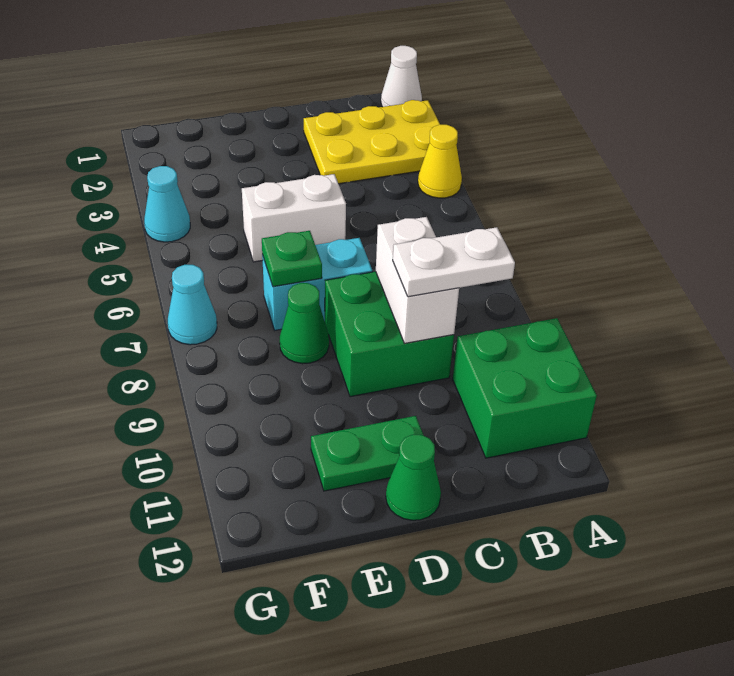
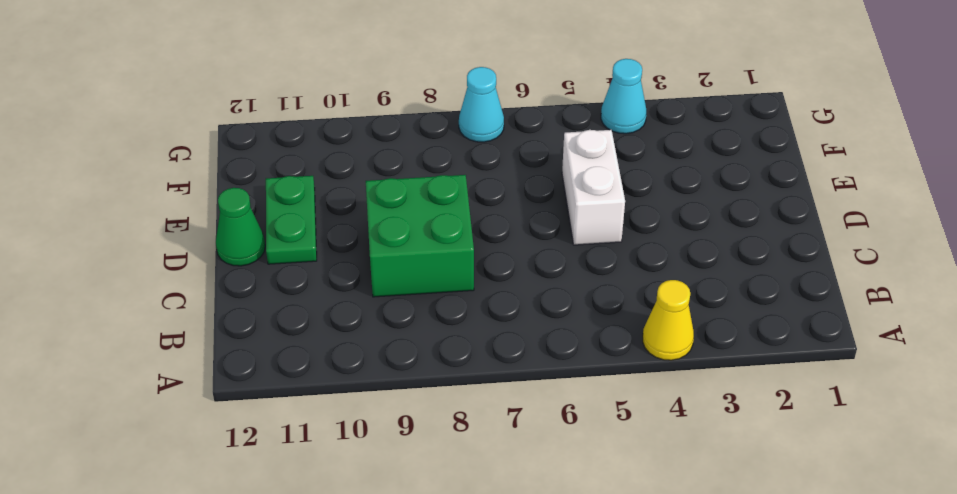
none -> white 1x1 cone [381,46,422,107]
none -> yellow 2x3 plate [304,100,440,184]
none -> green 2x2 brick [453,318,597,458]

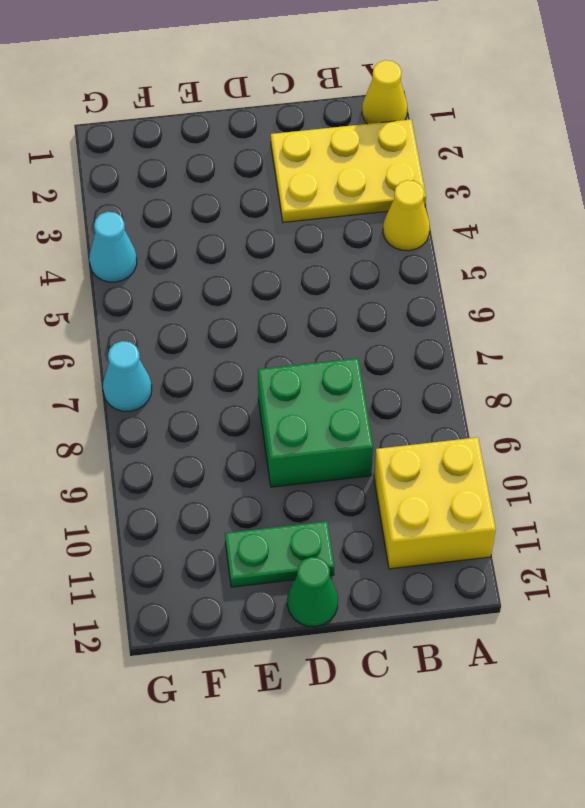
yellow 1x1 cone [362,60,407,124] -> white 1x1 cone [381,46,422,107]
yellow 2x2 brick [374,437,496,569] -> green 2x2 brick [453,318,597,458]
none -> white 1x2 brick [242,174,346,262]
none -> cyan 1x2 brick [262,238,373,330]
none -> green 1x1 cone [280,283,329,364]

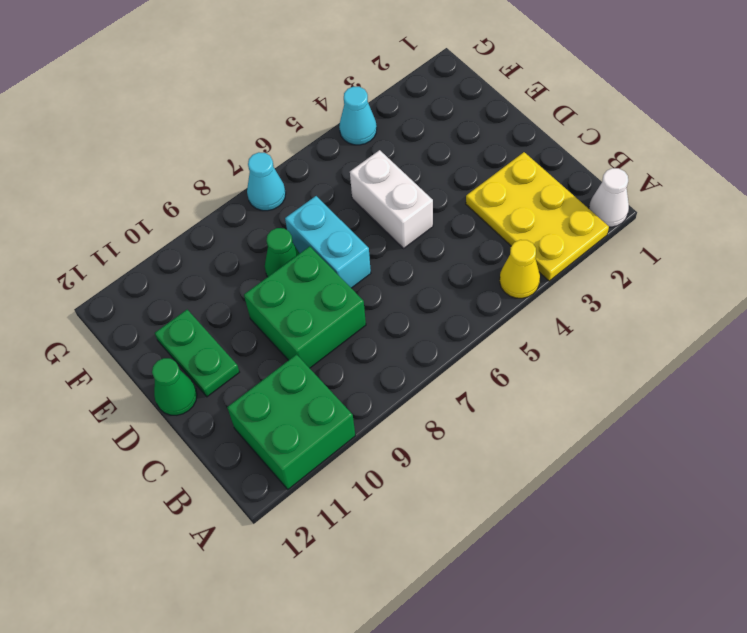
none -> white 1x2 brick [376,217,459,343]
none -> green 1x1 plate [262,231,322,287]
none -> white 1x2 plate [393,227,515,297]

